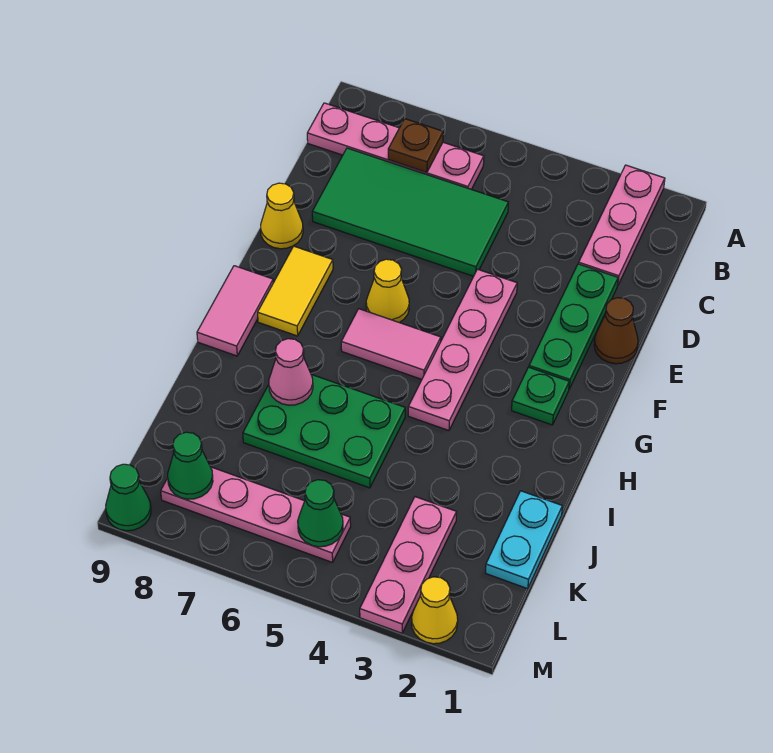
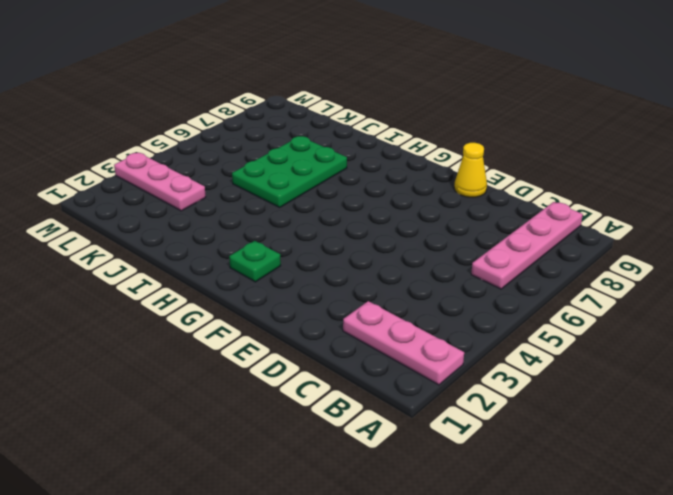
none -> green 2x4 tile [312,148,509,276]
none -> green 1x3 plate [529,264,618,389]
none -> brown 1x1 cone [594,298,638,364]

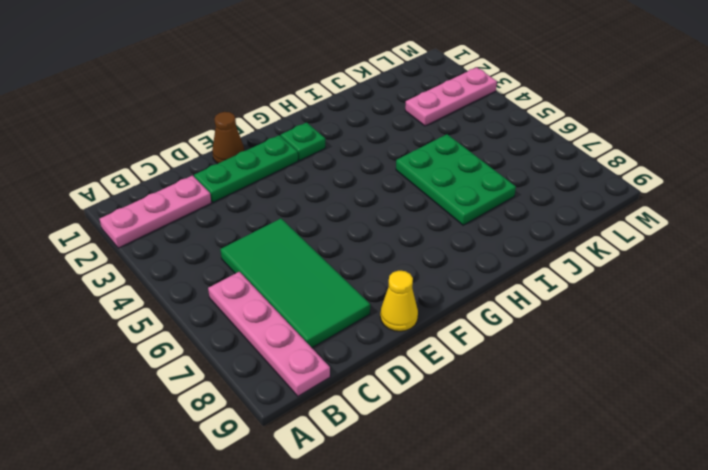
none -> pink 1x4 plate [408,269,517,431]
none -> yellow 1x1 cone [366,259,409,323]
none -> yellow 1x2 tile [258,246,333,336]

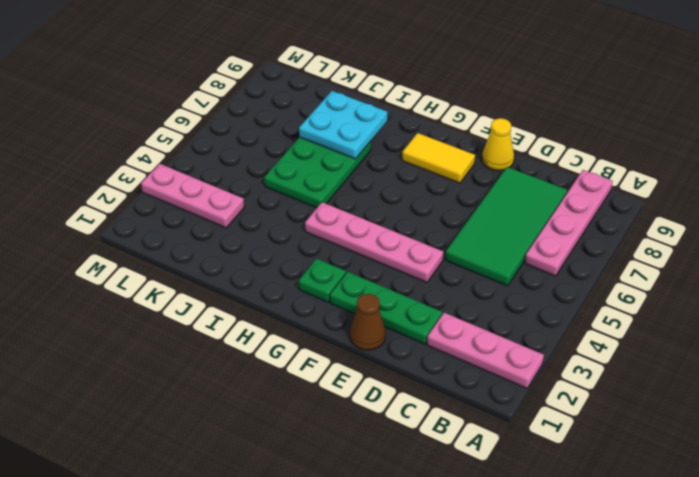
cyan 2x2 plate [299,91,387,159] -> pink 1x1 cone [269,339,313,405]
none -> yellow 1x1 cone [366,259,409,323]
none -> pink 1x2 tile [341,309,441,379]
none -> pink 1x2 tile [197,266,273,356]

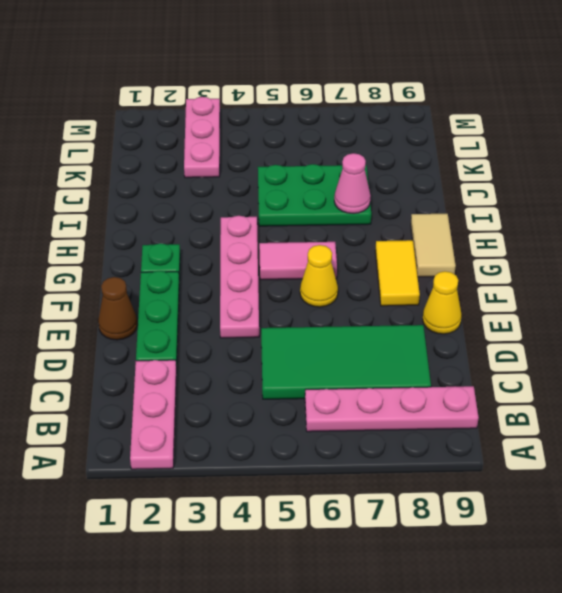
tan 1x2 tile [411,214,456,277] -> pink 1x2 tile [197,266,273,356]
none -> cyan 1x2 plate [486,491,562,589]
none -> pink 1x4 plate [161,467,351,563]
none -> yellow 1x1 cone [412,577,458,644]

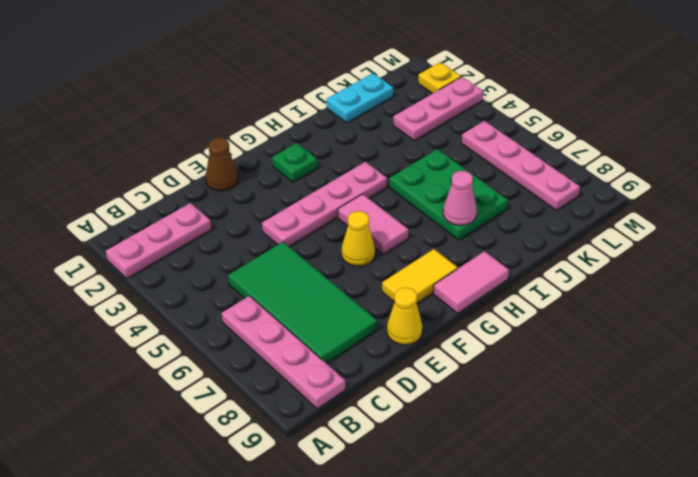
yellow 1x1 plate [418,62,461,93] -> yellow 1x1 cone [412,577,458,644]
none -> green 1x3 plate [529,264,618,389]
none -> green 1x1 cone [106,464,151,531]
none -> brown 1x1 plate [388,119,443,173]

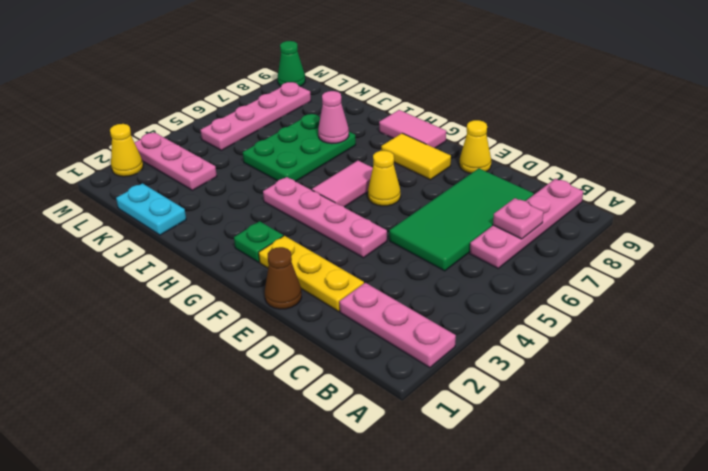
pink 1x1 plate [493,198,543,239] -> brown 1x1 plate [388,119,443,173]
yellow 1x3 plate [259,236,364,312] -> green 1x3 plate [529,264,618,389]
none -> green 1x1 cone [298,480,343,547]
none -> green 1x1 cone [168,432,213,499]

